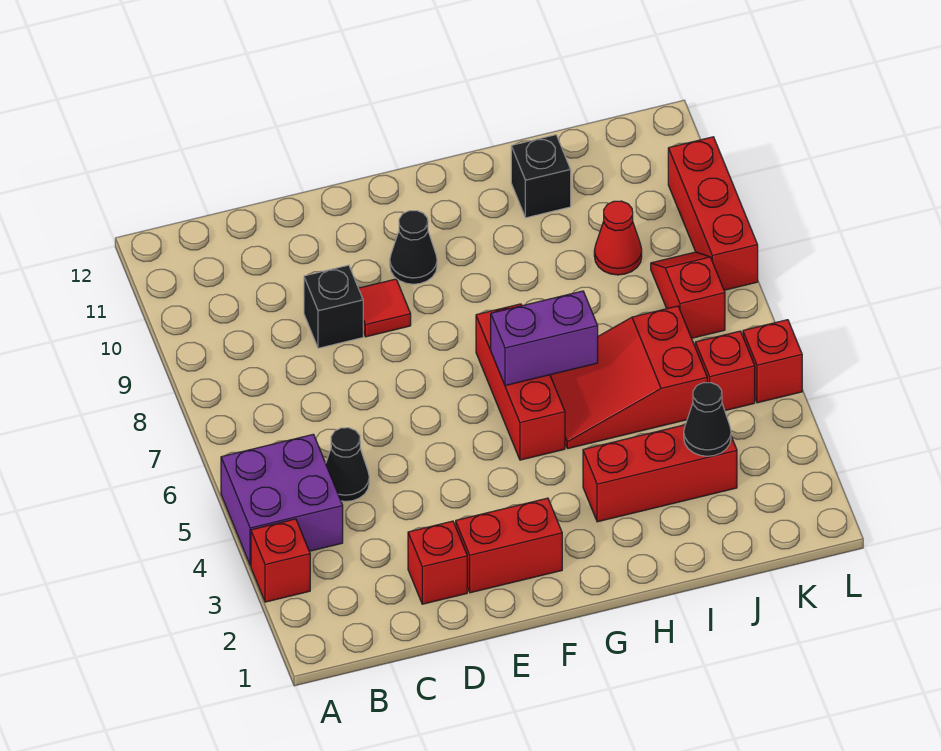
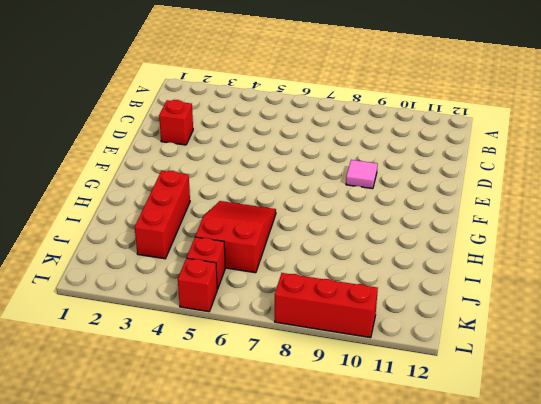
pink 1x1 tile [346,160,378,189] -> red 1x1 tile [359,279,411,337]
none -> red 1x1 brick [251,519,310,602]
none -> purple 2x2 brick [221,434,343,566]
none -> black 1x1 cone [326,428,369,502]

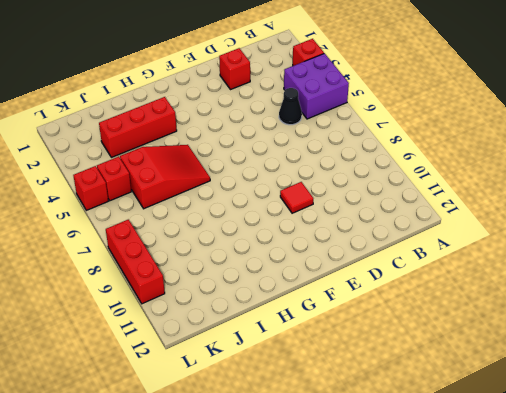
none -> black 1x1 brick [304,265,363,348]
none -> red 1x2 brick [456,498,562,593]
none -> black 1x1 cone [390,211,437,284]

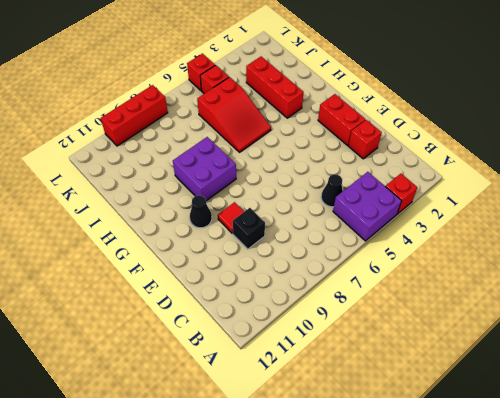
purple 2x2 brick [173,137,236,201] -> none
none -> red 1x3 brick [476,304,565,460]
none -> black 1x1 brick [511,135,571,218]
none -> red 1x1 cone [594,201,642,275]

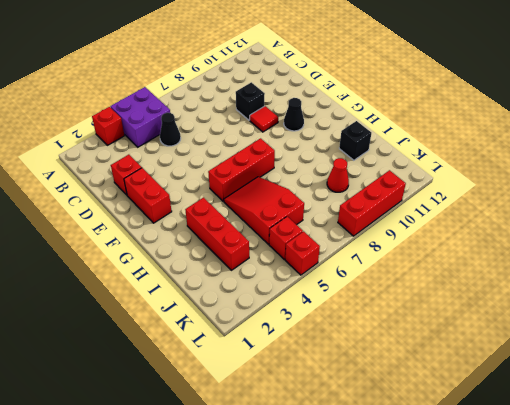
none -> red 1x2 slope [651,252,725,338]
none -> purple 1x2 brick [491,291,598,386]
none -> black 1x1 cone [684,383,731,456]

